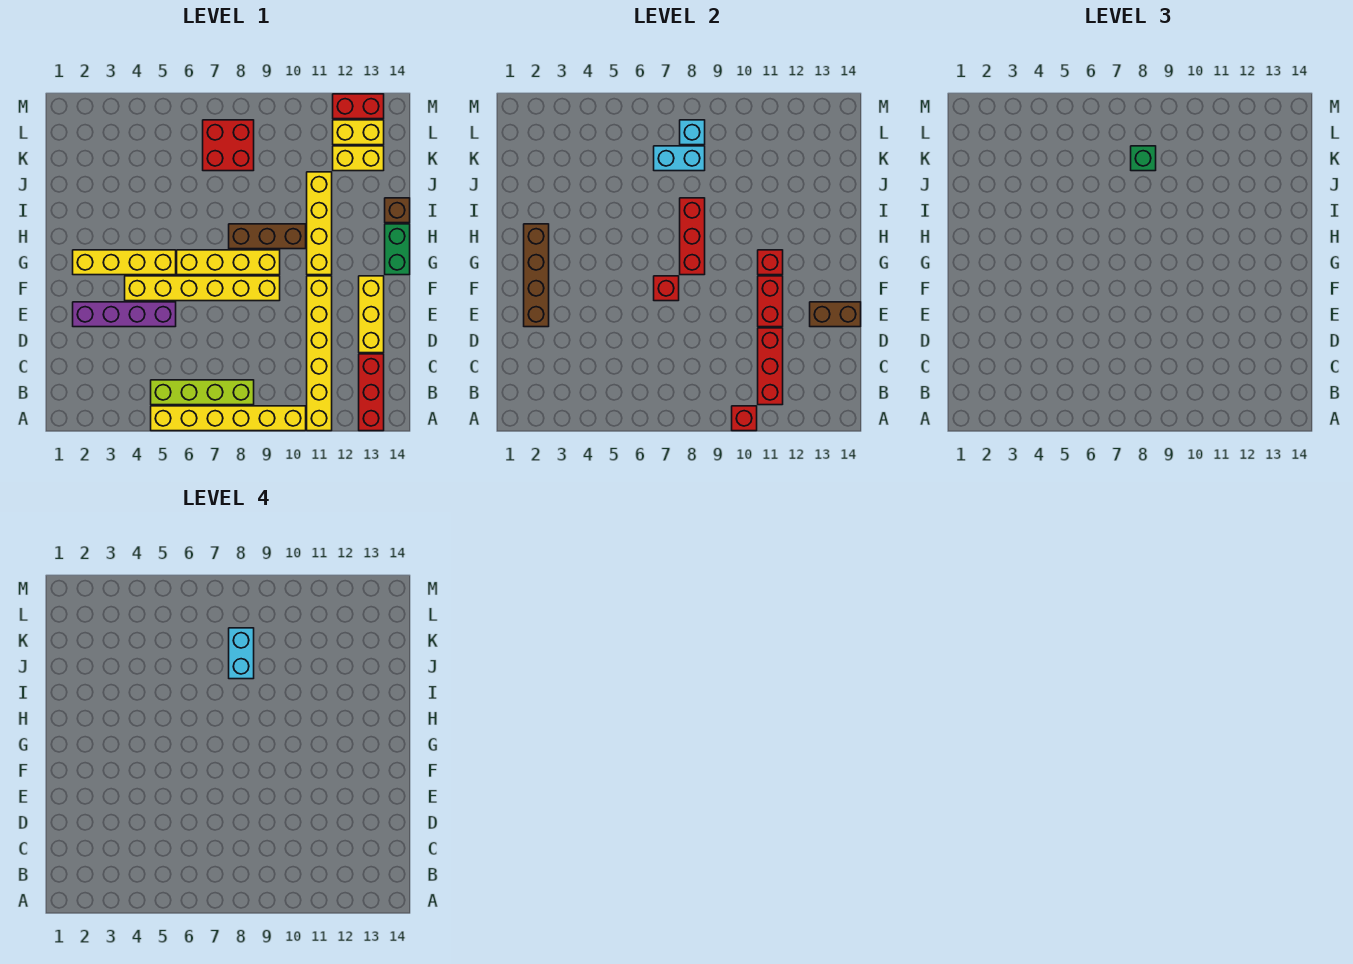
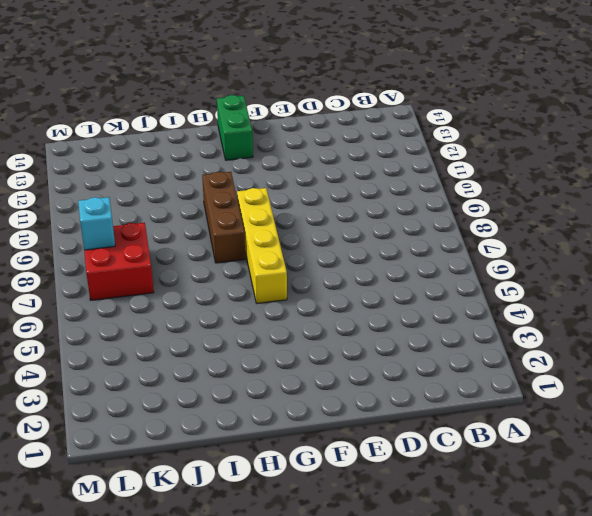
green 1x2 brick [217,95,253,160] -> green 1x2 brick turned to [385,224,410,275]
none -> yellow 1x6 brick [151,406,306,431]
none -> yellow 1x6 brick [307,276,332,431]
none -> red 1x3 brick [359,354,384,431]

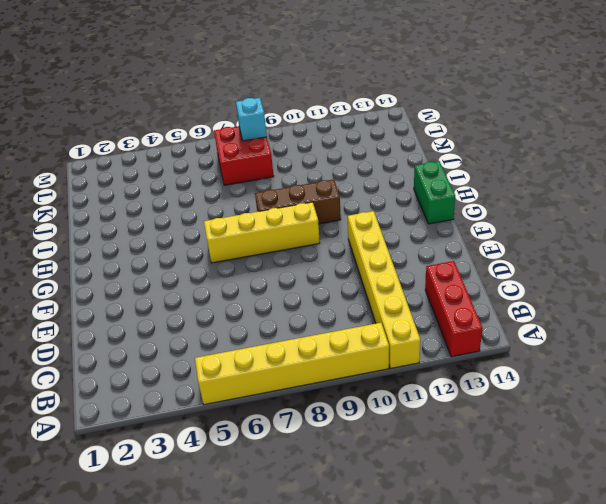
none -> lime 1x4 brick [151,380,254,405]
none -> yellow 1x3 brick [359,276,384,353]
none -> purple 1x4 brick [73,302,176,327]

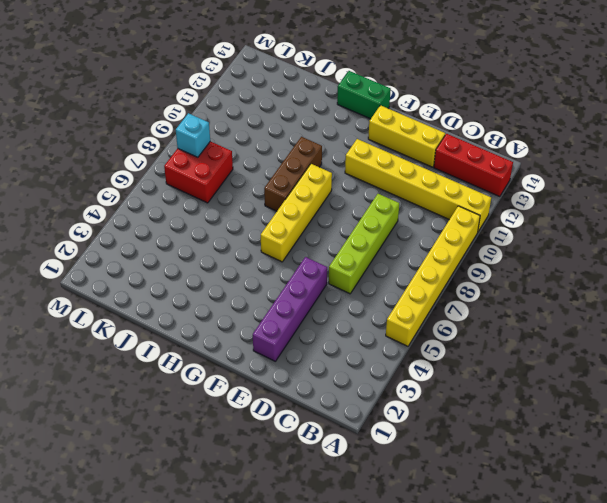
lime 1x4 brick [329,194,399,294] -> lime 1x4 brick moved to [151,380,254,405]
none -> yellow 1x6 brick [125,276,280,301]
none -> yellow 1x4 brick [73,250,176,275]
none -> yellow 1x4 brick [307,172,332,275]

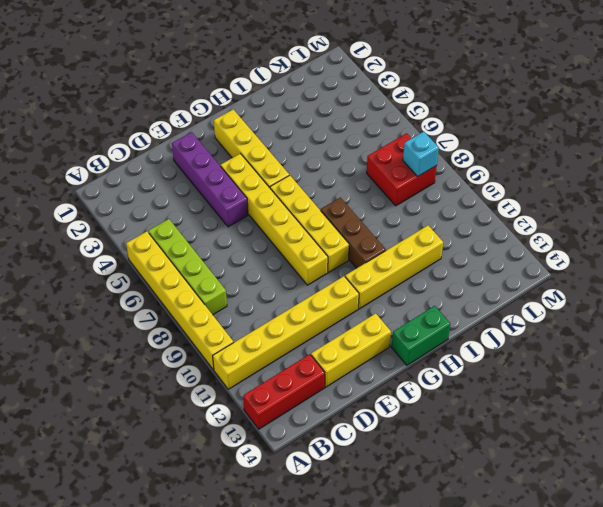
none -> brown 1x1 brick [385,198,410,223]
none -> yellow 1x2 brick [333,146,384,171]
none -> yellow 1x2 brick [333,120,384,145]

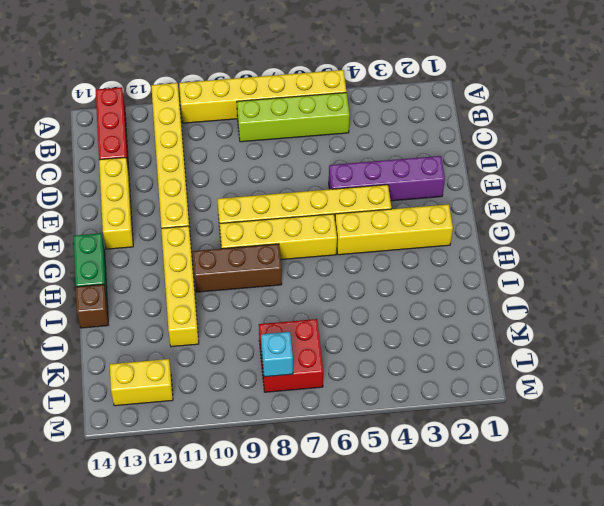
none -> yellow 1x2 brick [333,146,384,171]
none -> red 1x2 brick [333,94,384,119]
none -> red 1x1 brick [732,406,757,431]

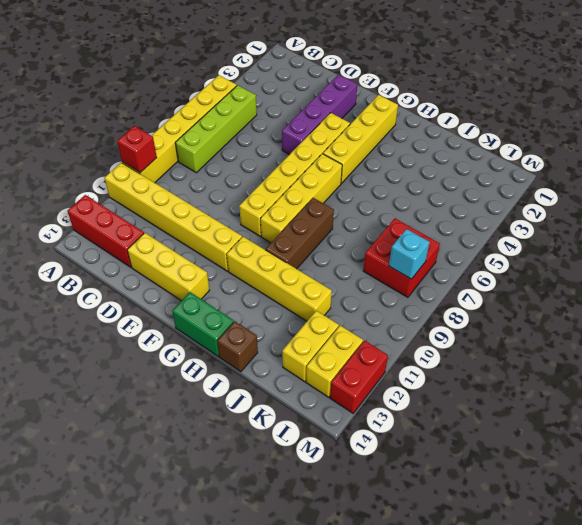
none -> red 1x3 brick [758,328,783,405]
none -> brown 1x4 brick [524,224,549,327]
none -> red 1x2 brick [758,276,783,327]

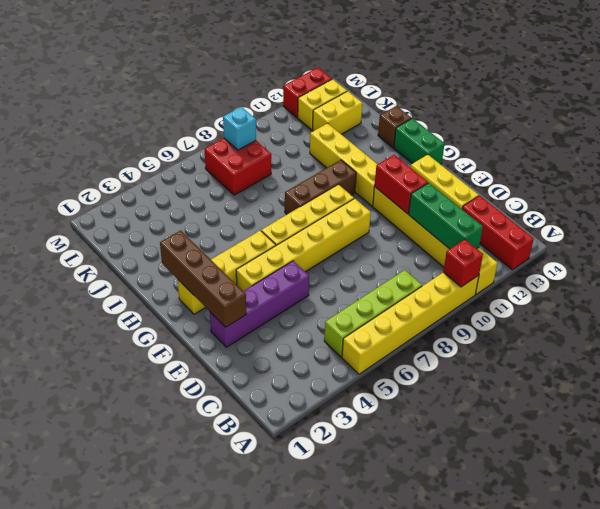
green 1x3 brick [409,183,483,249] -> red 1x3 brick [758,328,783,405]
none -> brown 1x2 brick [810,302,861,327]
none -> red 1x1 brick [654,276,679,301]
none -> red 1x3 brick [680,198,705,275]

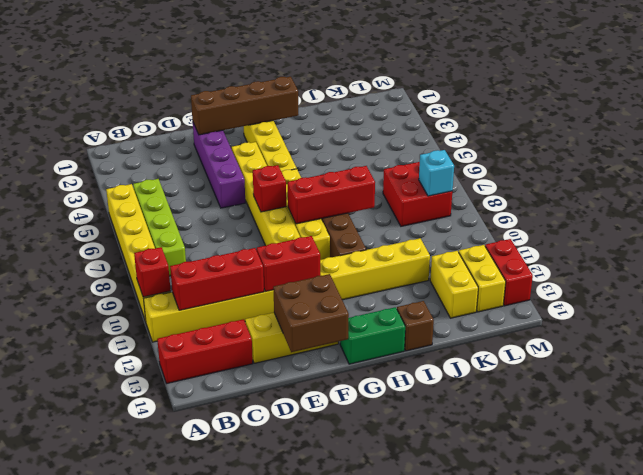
brown 2x2 brick [273,274,349,352] -> brown 1x2 brick [810,302,861,327]
none -> red 1x1 brick [758,250,783,275]
none -> cyan 1x2 brick [654,146,705,171]
none -> green 1x1 brick [1131,146,1156,171]

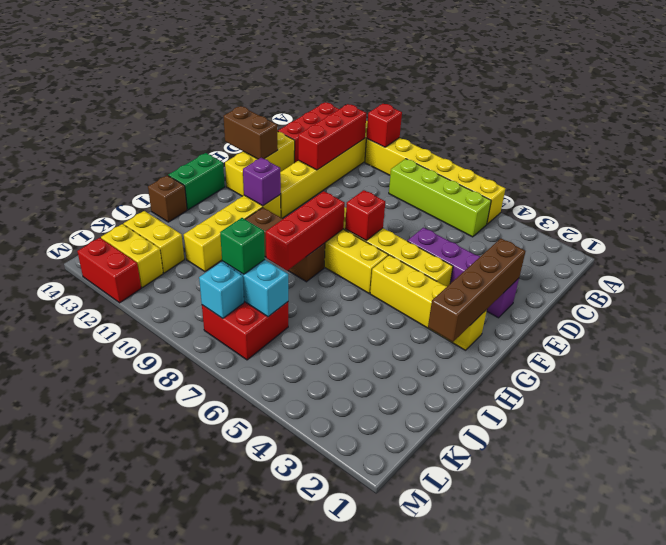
purple 1x1 brick [243,158,281,206] -> red 1x1 brick [758,250,783,275]
none -> red 1x2 brick [758,276,783,327]
none -> cyan 1x2 brick [229,628,254,679]

